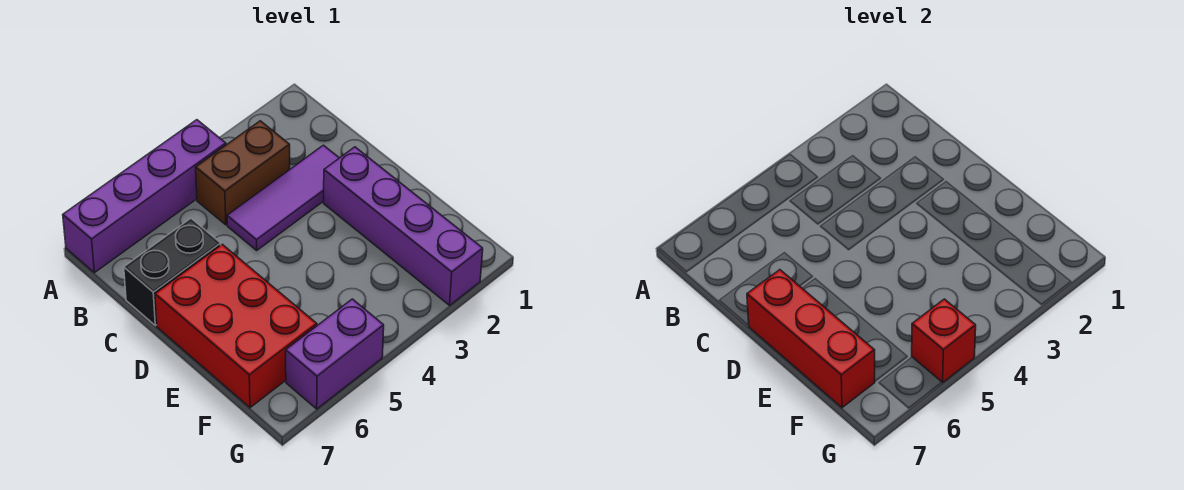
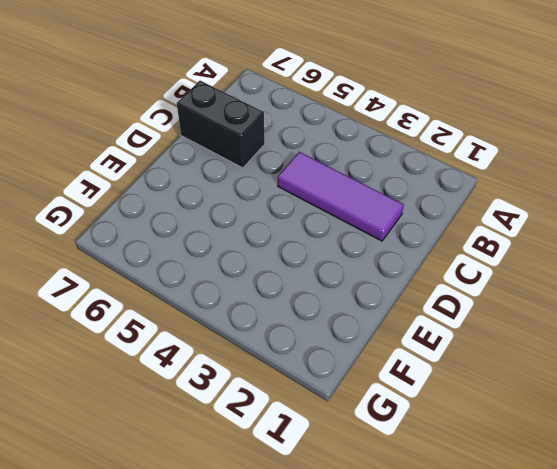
none -> purple 1x4 brick [63,120,226,273]
none -> brown 1x2 brick [196,121,290,225]

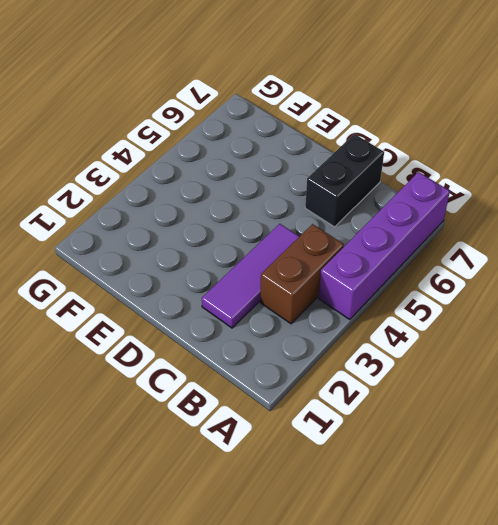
none -> purple 1x4 brick [324,147,483,305]
none -> red 2x3 brick [155,244,317,408]

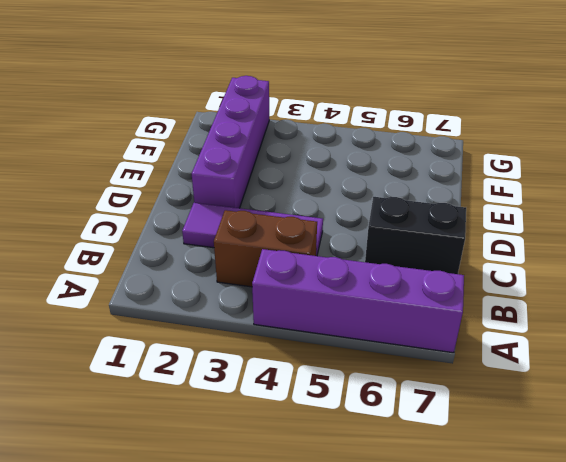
none -> red 2x3 brick [155,244,317,408]
none -> purple 1x2 brick [286,299,384,409]

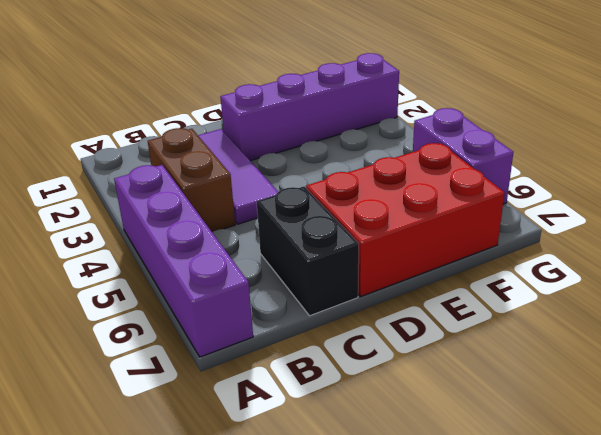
none -> red 1x3 brick [747,270,875,408]
none -> red 1x1 brick [912,299,976,382]

